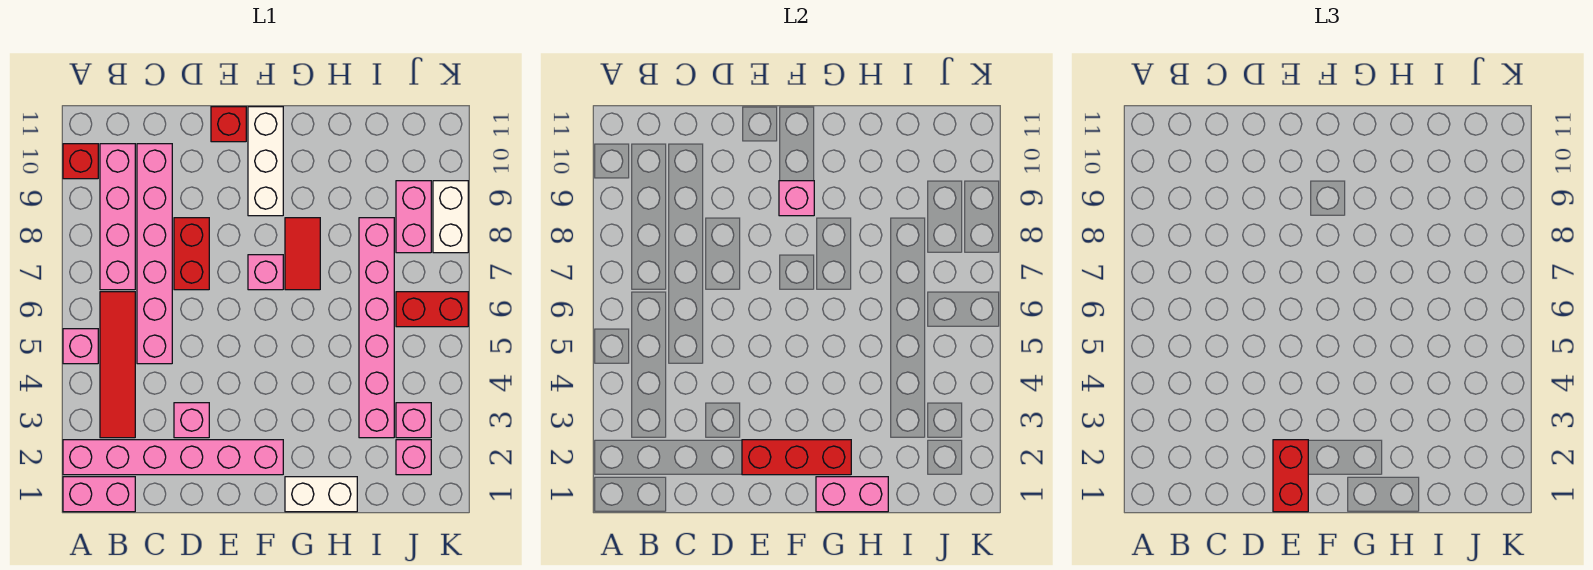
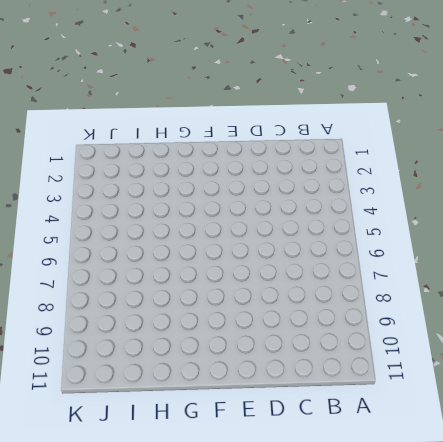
none -> pink 1x2 brick [63,477,135,512]
none -> pink 1x6 brick [63,440,283,475]
none -> pink 1x1 brick [63,329,98,364]

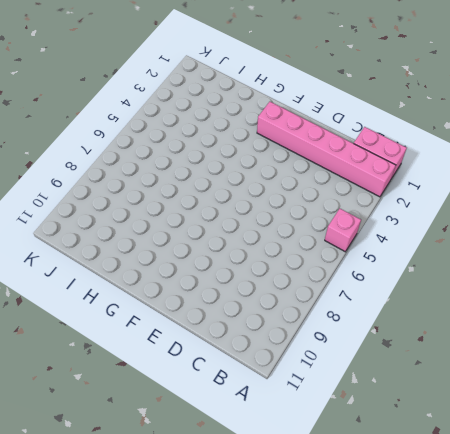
none -> red 1x1 brick [63,144,98,179]
none -> red 1x4 tile [100,292,135,438]
none -> pink 1x4 brick [100,144,135,290]

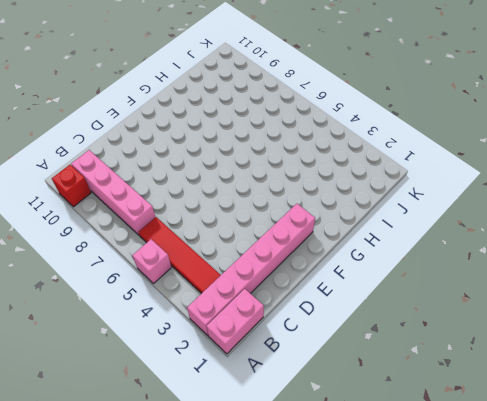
none -> pink 1x6 brick [137,144,172,364]
none -> pink 1x1 brick [174,403,209,438]
none -> red 1x2 brick [174,218,209,290]

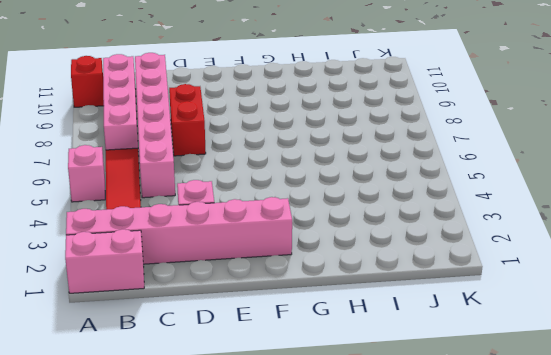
none -> red 1x1 brick [211,107,246,142]
none -> pink 1x1 brick [248,255,283,290]
none -> white 1x3 brick [248,107,283,216]

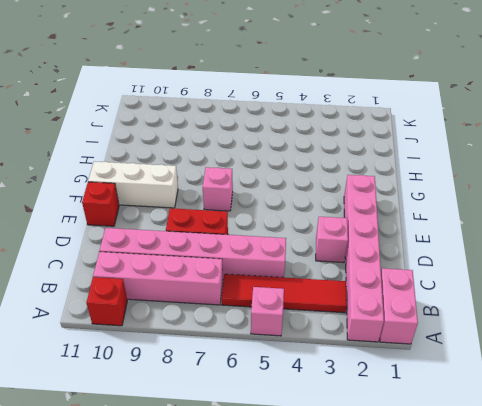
none -> white 1x2 brick [285,477,357,512]
none -> red 1x2 tile [285,218,320,290]
none -> pink 1x6 brick [359,218,394,438]

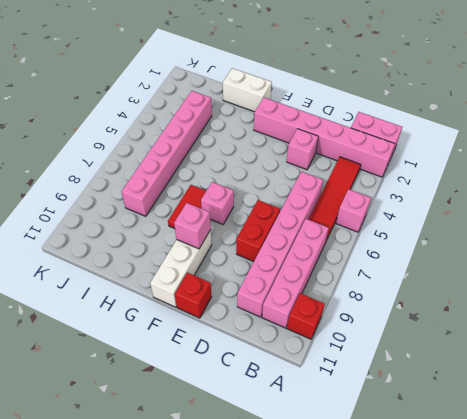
none -> pink 1x1 brick [396,440,431,475]
none -> pink 1x1 brick [396,403,431,438]
none -> red 1x2 brick [396,292,468,327]

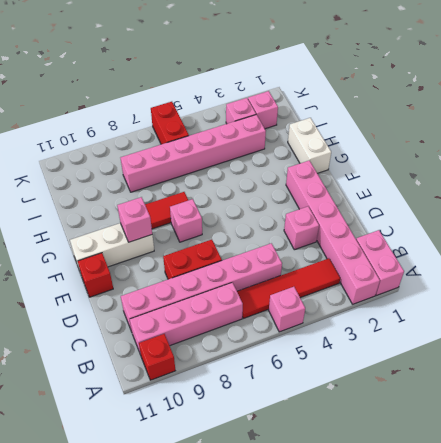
none -> pink 1x2 brick [396,181,431,253]
none -> white 1x2 brick [433,181,468,253]
none -> red 1x3 brick [742,440,851,475]

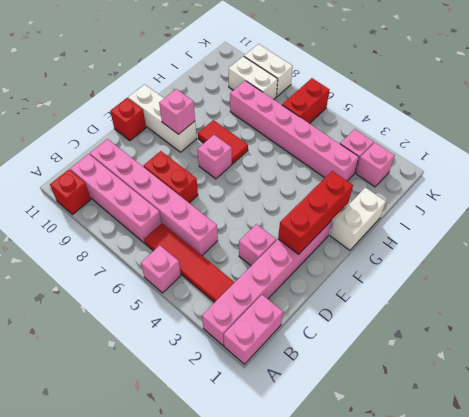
white 1x2 brick [229,56,278,99] -> pink 1x2 brick [396,181,431,253]
none -> pink 1x2 brick [816,477,888,512]
none -> red 1x2 brick [1273,440,1308,512]

